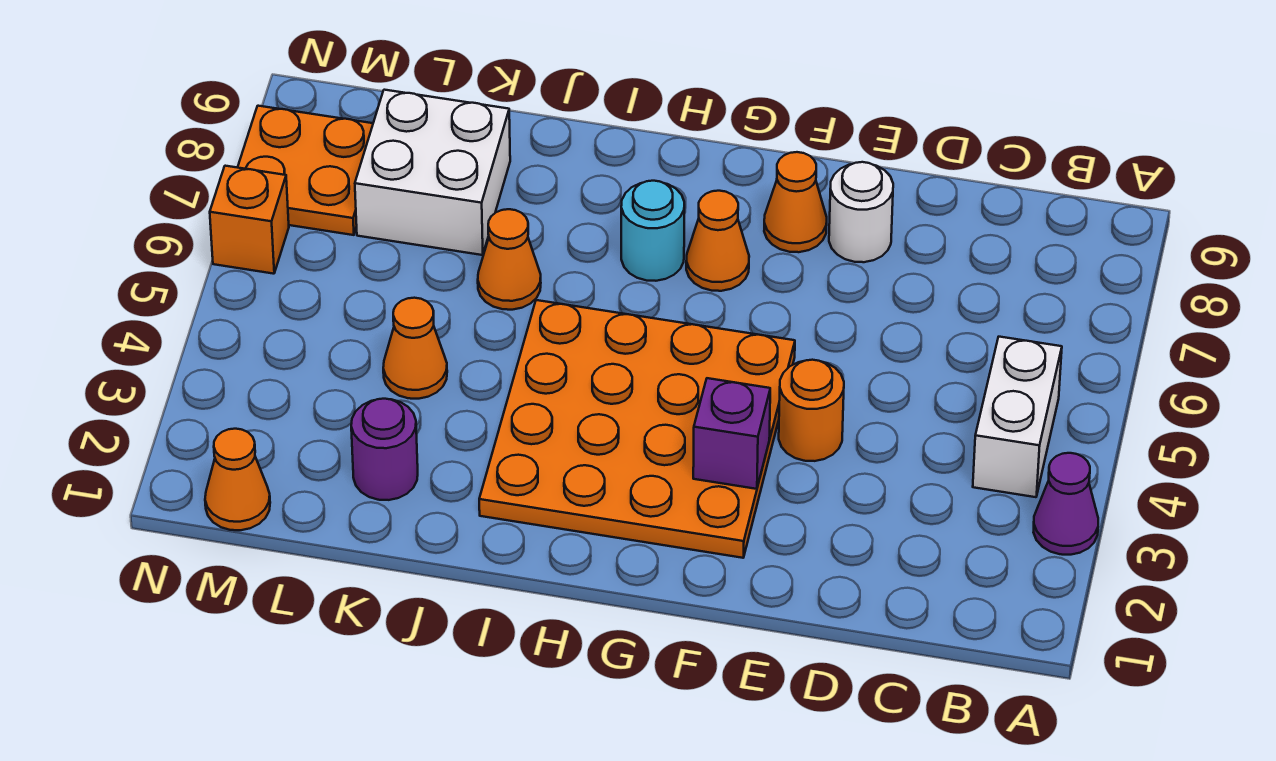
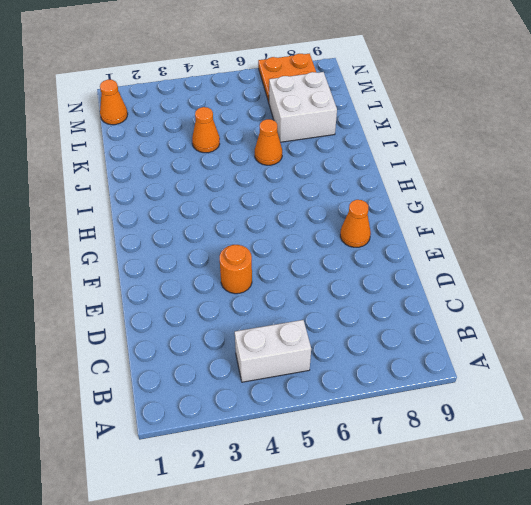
none -> purple 1x1 cone [1033,453,1098,555]
none -> white 1x1 round brick [829,162,893,262]
none -> orange 4x4 plate [479,300,795,558]

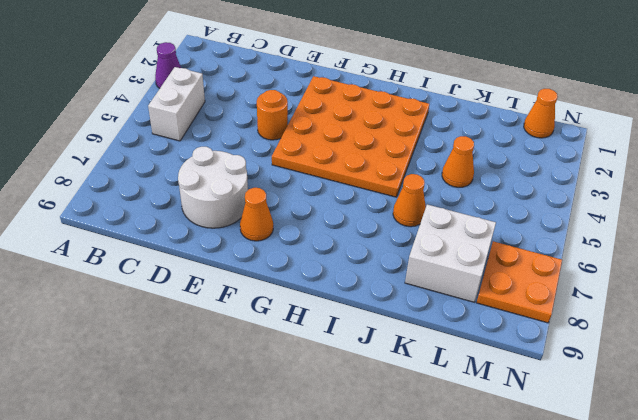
white 2x2 round brick [178,147,248,228] -> white 1x1 round brick [829,162,893,262]
none -> orange 1x1 cone [686,191,749,291]
none -> cyan 1x1 round brick [621,181,684,281]
none -> purple 1x1 round brick [351,399,418,500]

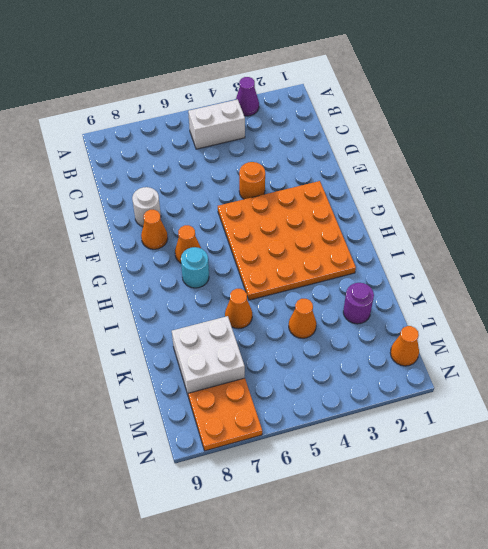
none -> orange 1x1 brick [210,166,289,274]
none -> purple 1x1 brick [693,378,770,489]

